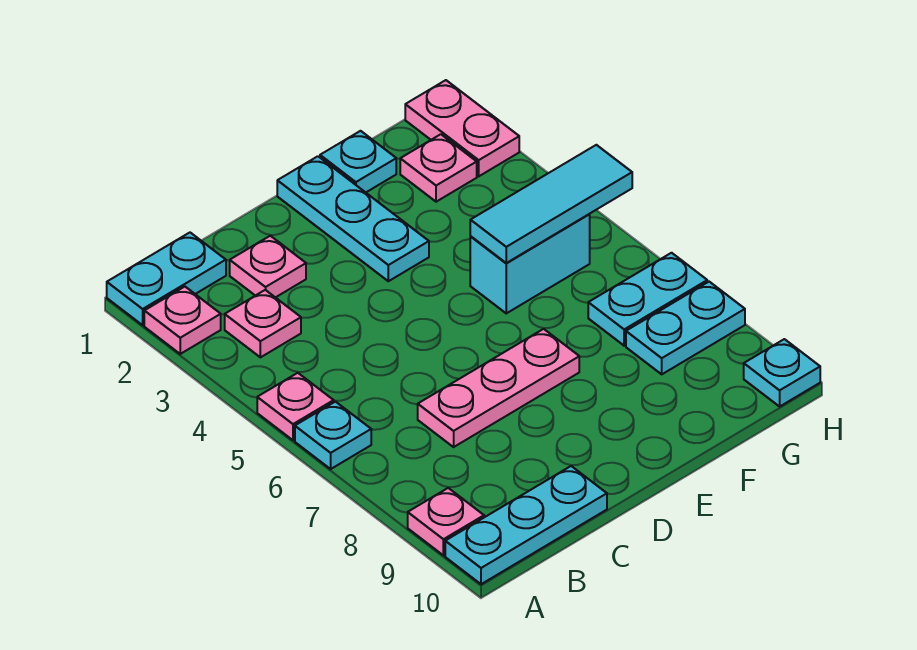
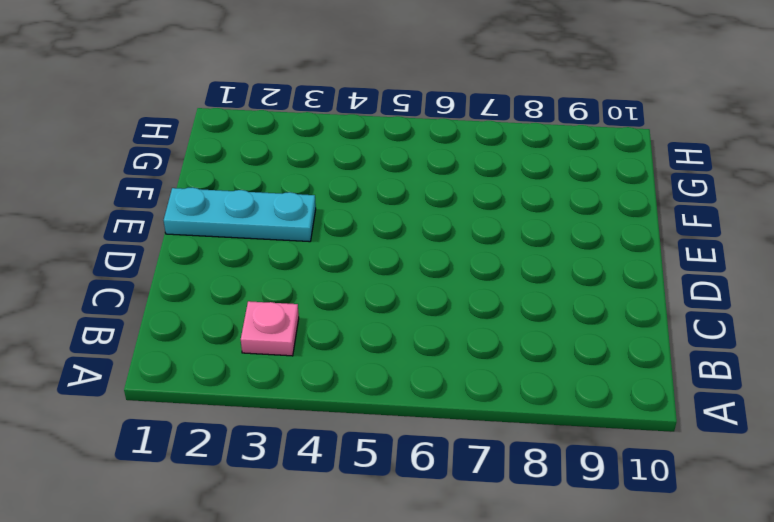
none -> cyan 1x2 plate [107,233,226,325]
none -> pink 1x1 plate [144,287,221,354]
none -> pink 1x1 plate [257,373,334,440]

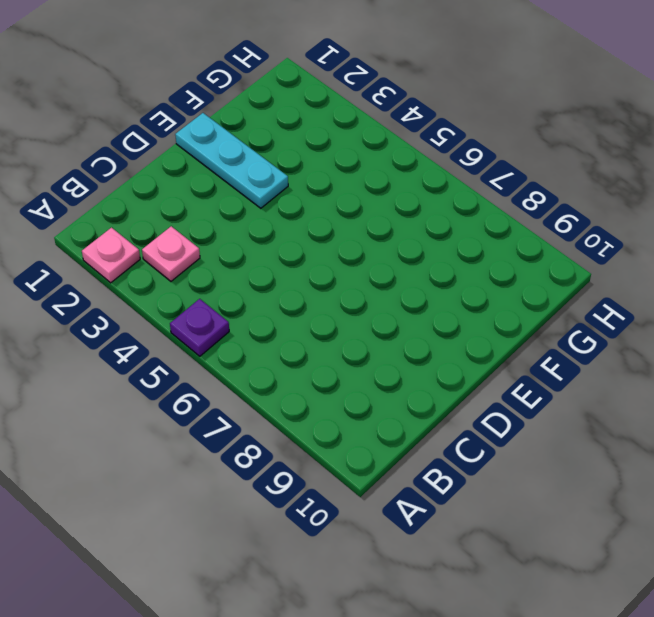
purple 1x1 plate [170,299,229,356] -> pink 1x1 plate [257,373,334,440]
none -> cyan 1x2 plate [107,233,226,325]
none -> cyan 1x1 plate [295,402,371,469]
none -> pink 1x1 plate [408,488,484,555]

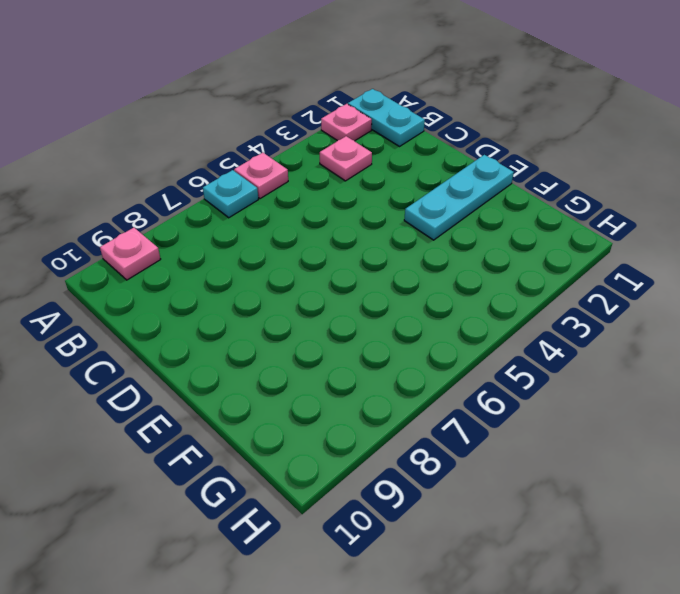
none -> cyan 1x3 plate [445,466,607,584]
none -> pink 1x1 plate [230,236,306,298]
none -> pink 1x3 plate [418,329,579,447]

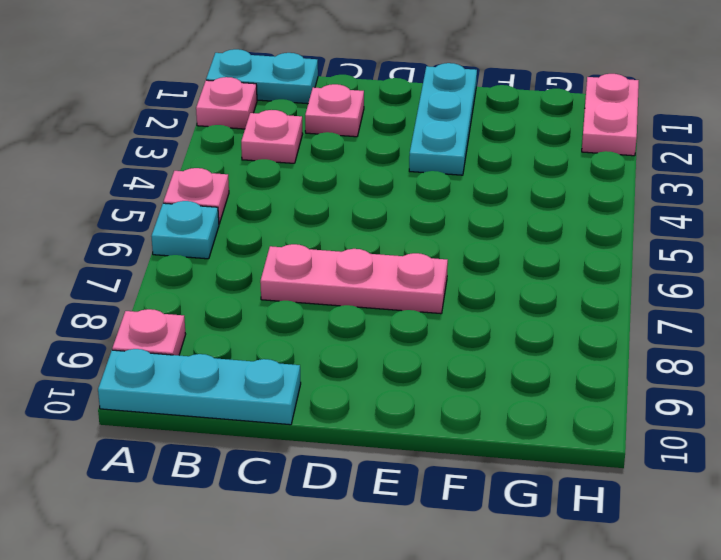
none -> cyan 1x1 plate [320,131,396,192]
none -> cyan 1x2 brick [470,214,590,313]
none -> pink 1x1 plate [400,134,477,202]

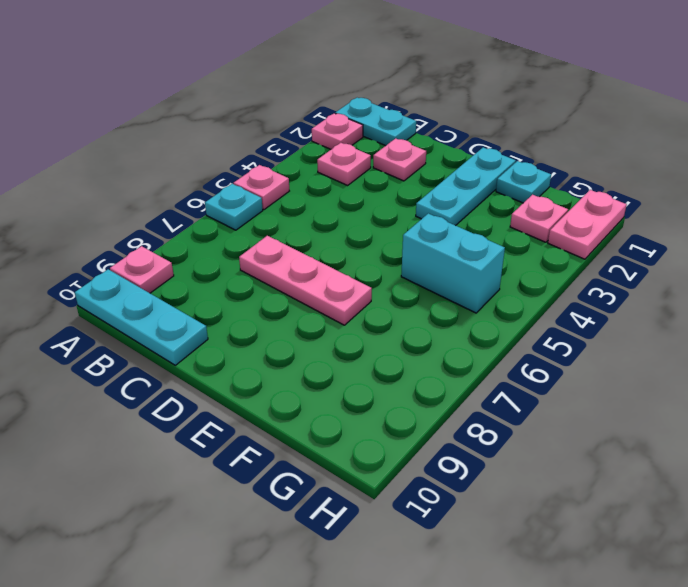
none -> cyan 1x2 plate [588,253,707,346]
none -> cyan 1x2 plate [626,282,745,374]
none -> cyan 1x1 plate [744,339,820,406]

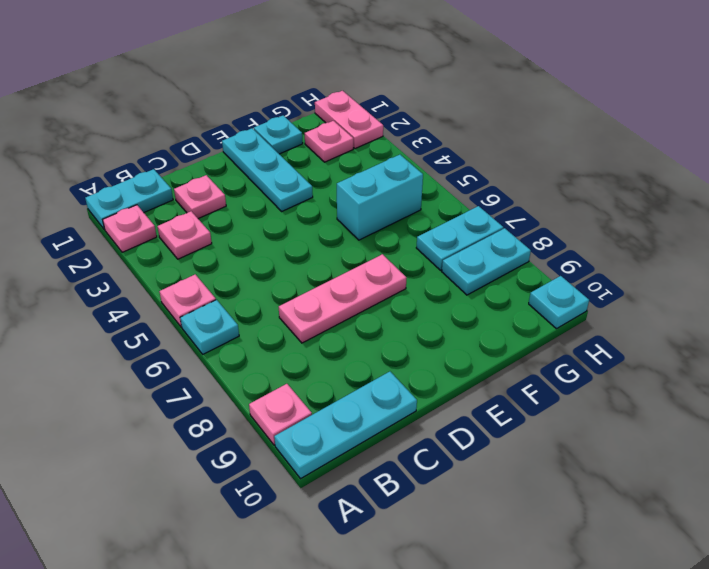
none -> cyan 1x3 tile [470,145,632,263]

